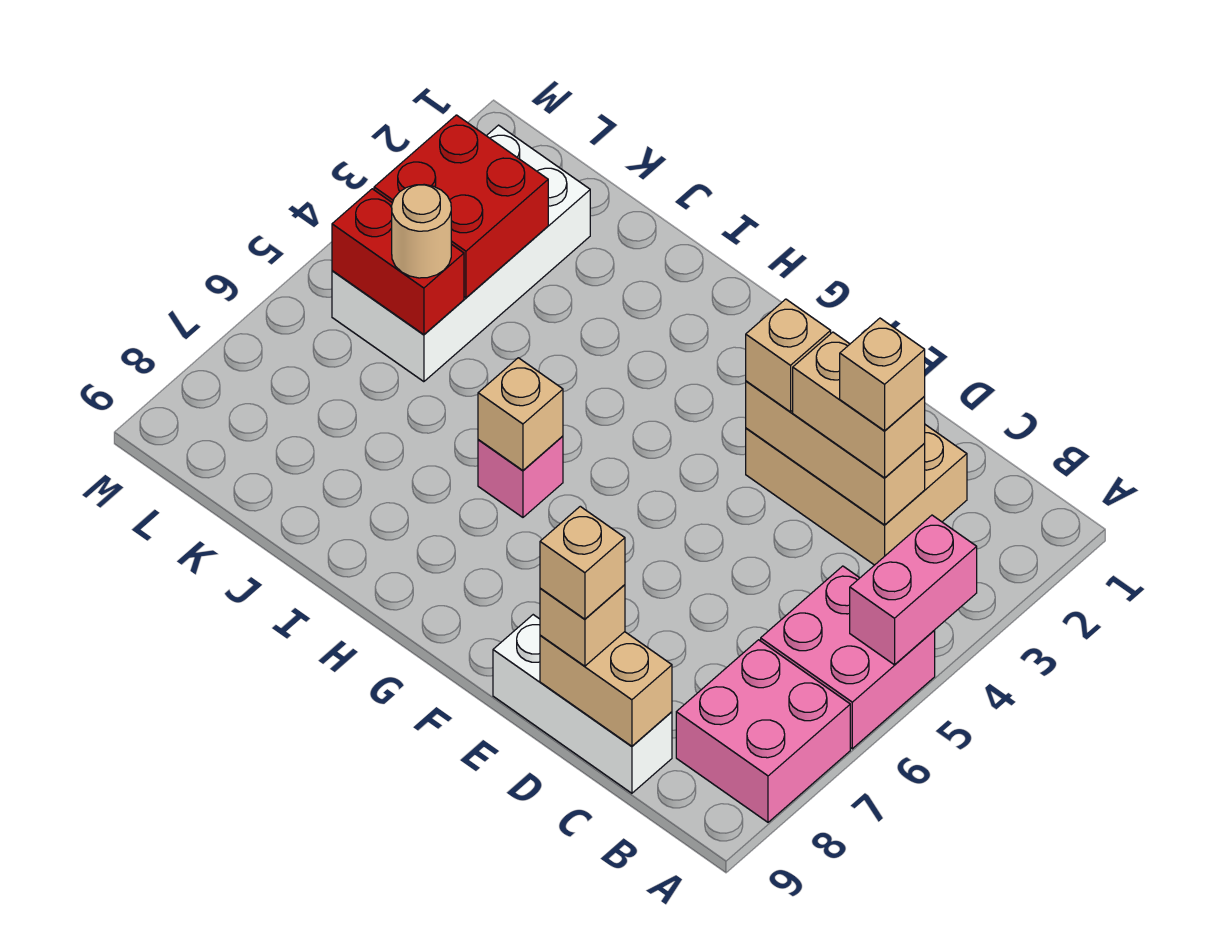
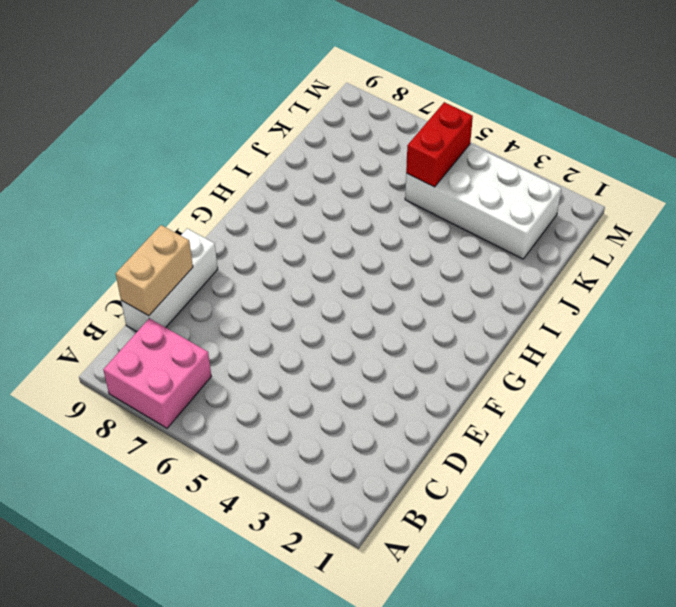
none -> pink 2x2 brick [761,566,935,749]
none -> tan 2x3 brick [746,425,967,565]
none -> pink 1x1 brick [478,436,563,517]

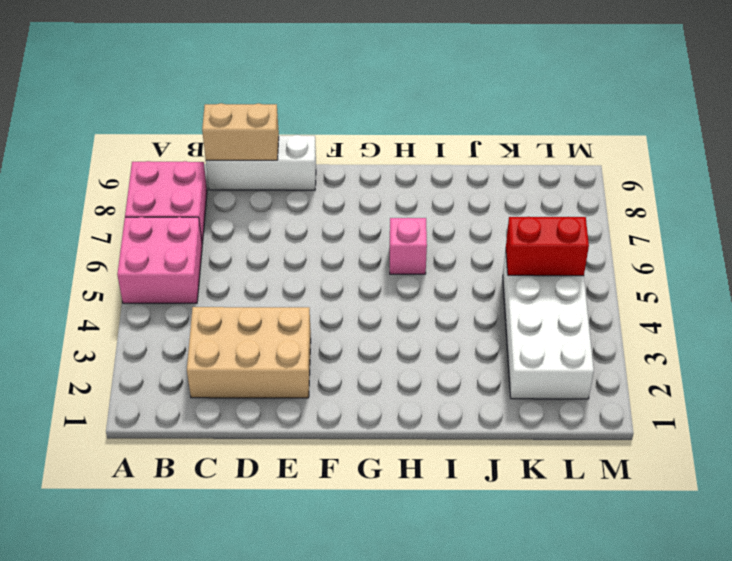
none -> pink 1x2 brick [850,515,977,665]
none -> tan 1x3 brick [746,381,925,525]
none -> tan 1x1 brick [478,358,563,470]

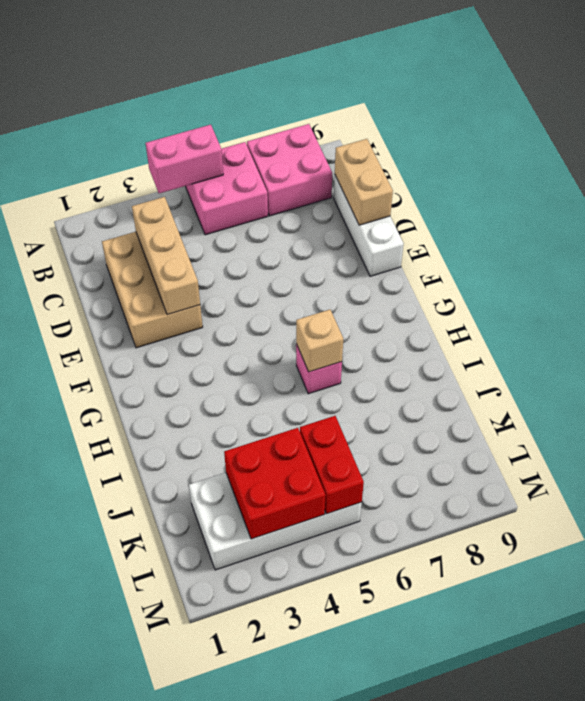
none -> tan 1x2 brick [793,332,925,478]
none -> tan 1x1 brick [540,585,625,666]
none -> tan 1x1 brick [746,299,831,412]

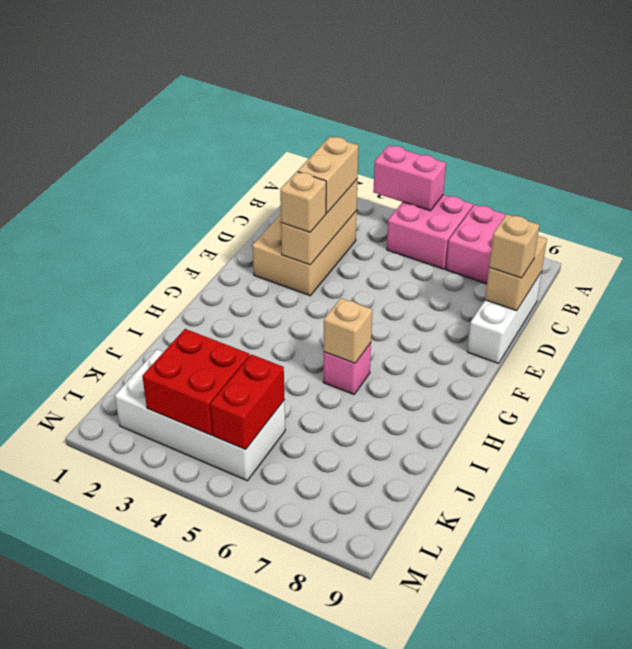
none -> tan 1x1 round brick [392,184,451,278]
none -> tan 1x1 brick [840,318,925,431]
none -> tan 1x1 brick [540,506,625,619]

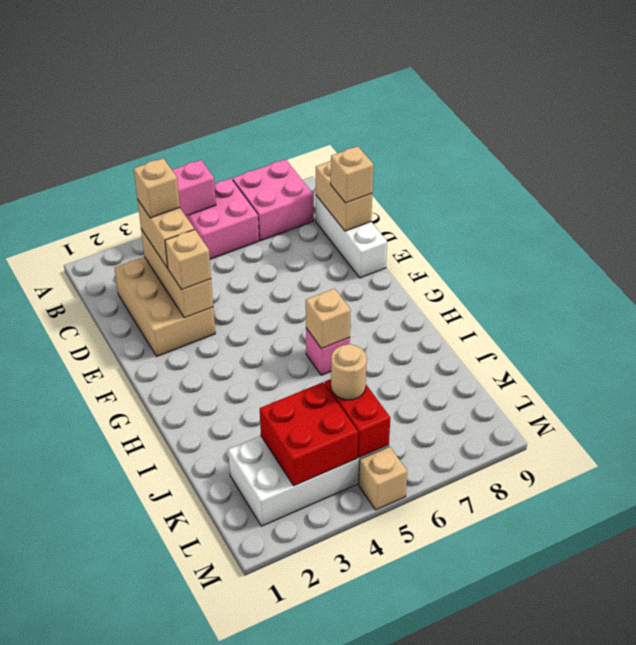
tan 1x1 brick [359,446,407,510] -> tan 1x1 brick moved to [540,506,625,619]

